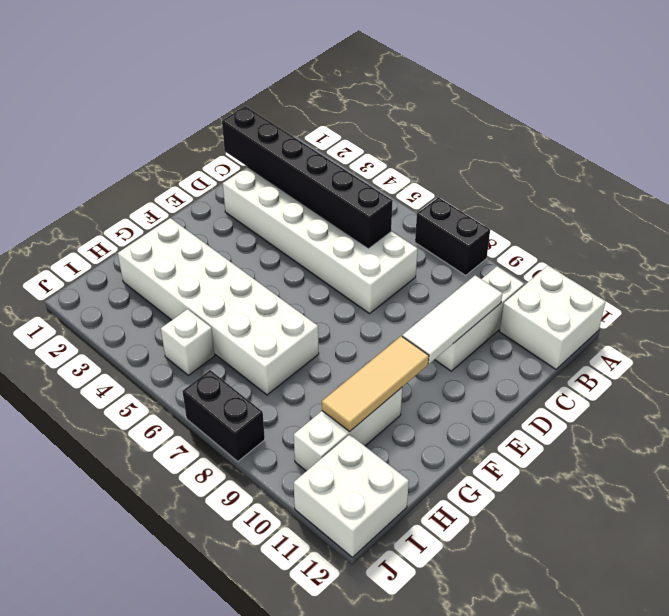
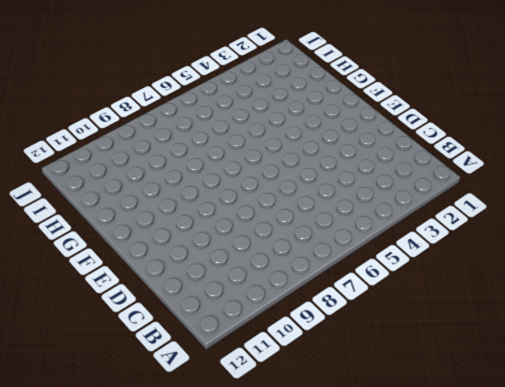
none -> black 1x2 brick [415,197,490,275]
none -> white 2x2 brick [499,266,606,369]
none -> white 1x3 brick [435,266,524,371]

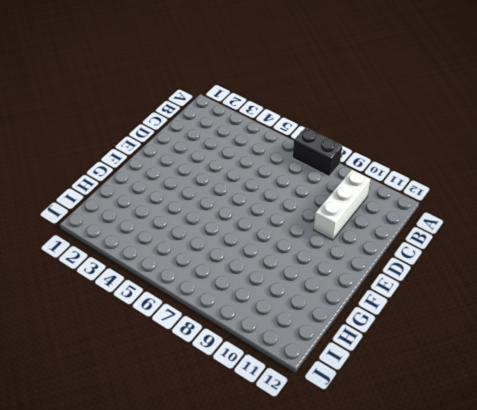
none -> white 2x2 brick [499,266,606,369]
none -> white 2x6 brick [223,167,418,314]
none -> white 2x6 brick [118,218,319,395]

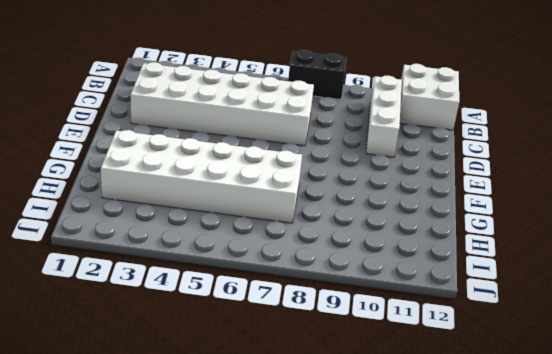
none -> white 1x3 brick [294,388,402,471]
none -> white 1x1 brick [161,309,215,375]
none -> white 2x2 brick [294,435,409,557]

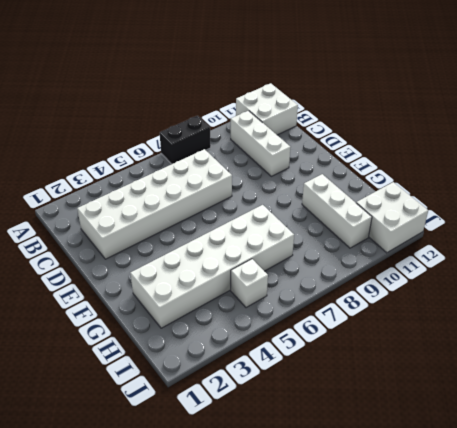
none -> black 1x2 brick [182,370,265,461]
none -> black 1x6 brick [222,106,393,248]
none -> white 1x3 tile [402,275,503,364]

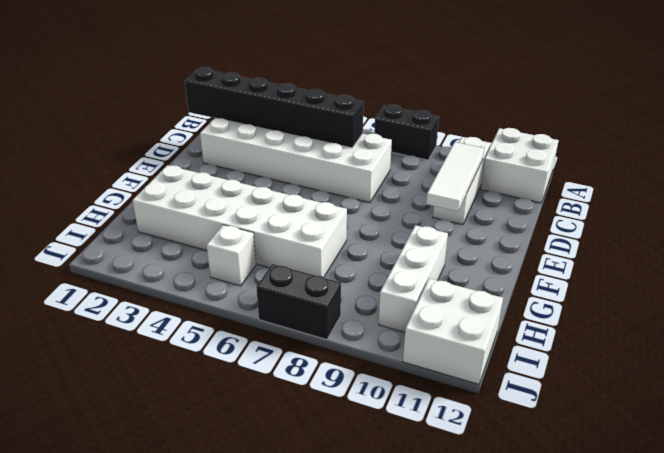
none -> tan 1x3 tile [322,336,429,432]

